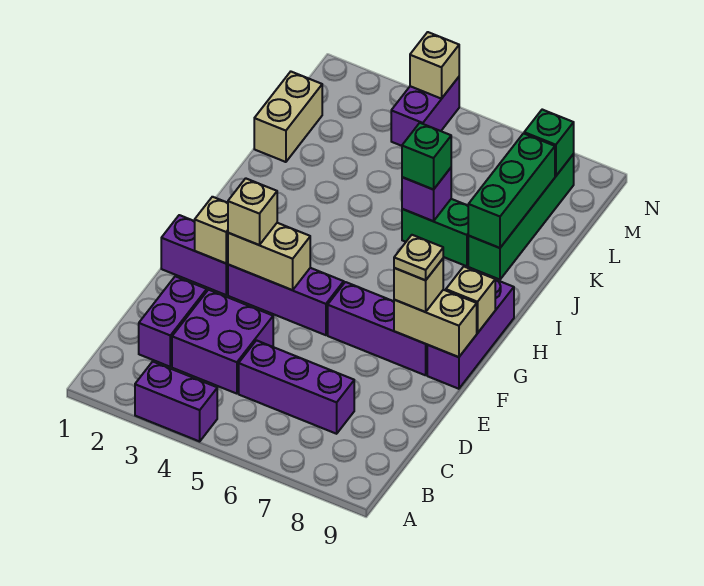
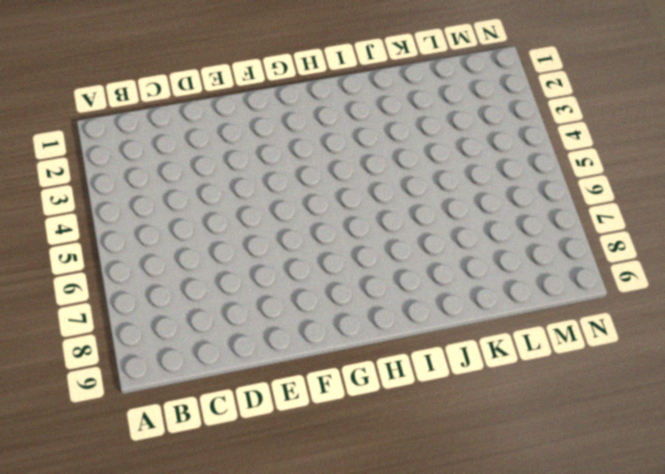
none -> purple 1x2 brick [135,362,217,441]
none -> purple 1x2 brick [139,276,207,367]
none -> purple 2x2 brick [172,290,273,394]

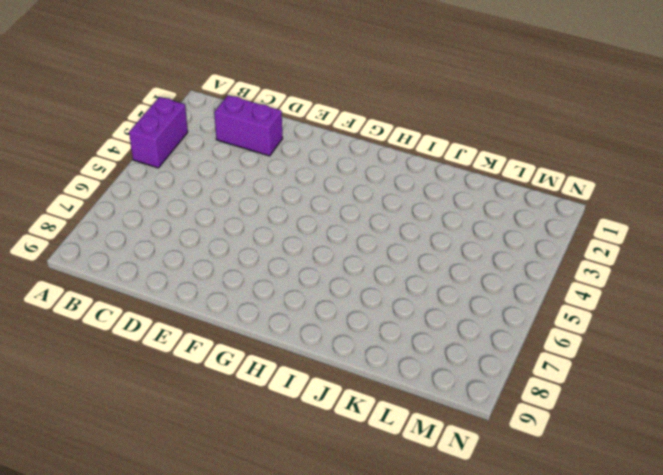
none -> purple 2x2 brick [172,290,273,394]
none -> purple 1x3 brick [239,340,354,434]
none -> purple 1x2 brick [161,215,228,295]

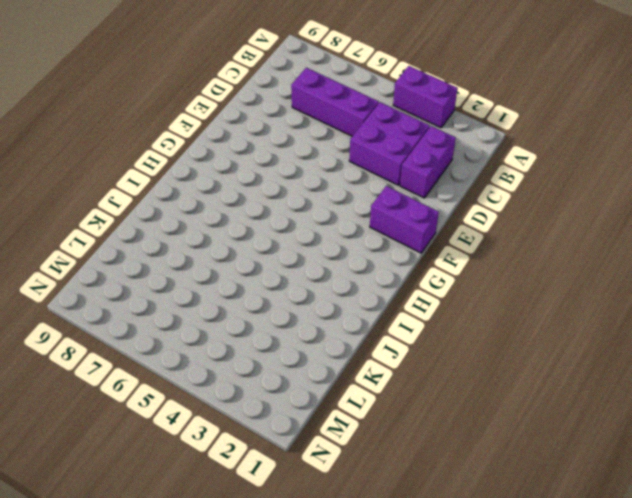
none -> purple 1x3 brick [228,265,344,335]
none -> purple 1x3 brick [328,282,427,375]
none -> purple 1x3 brick [427,280,514,389]

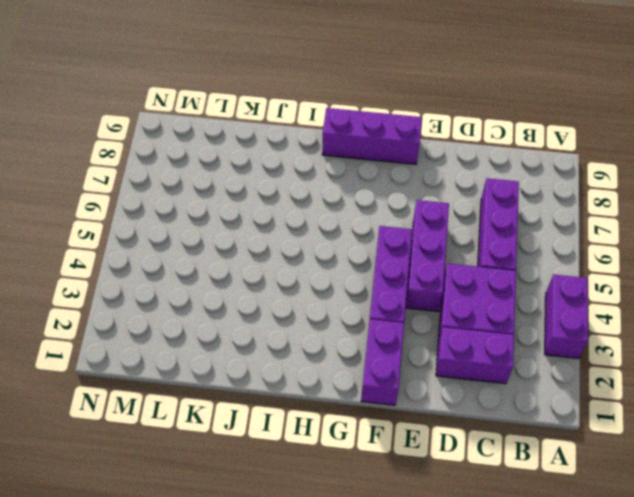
purple 1x3 brick [406,200,449,312] -> purple 1x3 brick moved to [328,282,427,375]
none -> green 1x2 brick [402,199,469,266]
none -> green 1x4 brick [468,154,574,280]
none -> tan 1x2 brick [254,72,322,162]

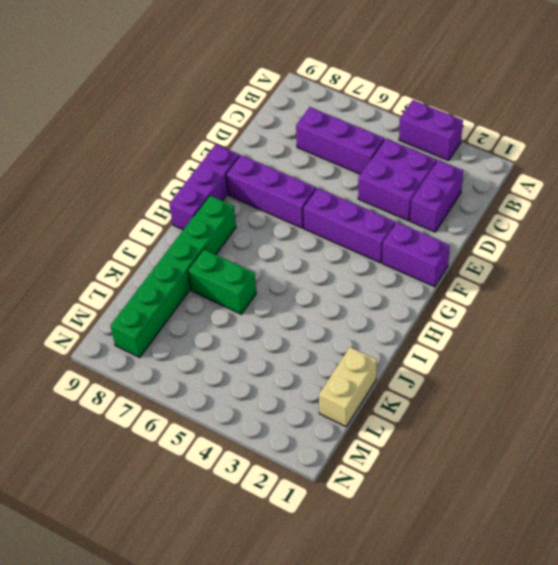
green 1x6 brick [110,196,236,357] -> green 1x4 brick [468,154,574,280]
none -> purple 1x2 brick [391,77,459,146]
none -> tan 1x1 brick [195,197,228,263]
none -> tan 1x2 brick [228,223,310,290]

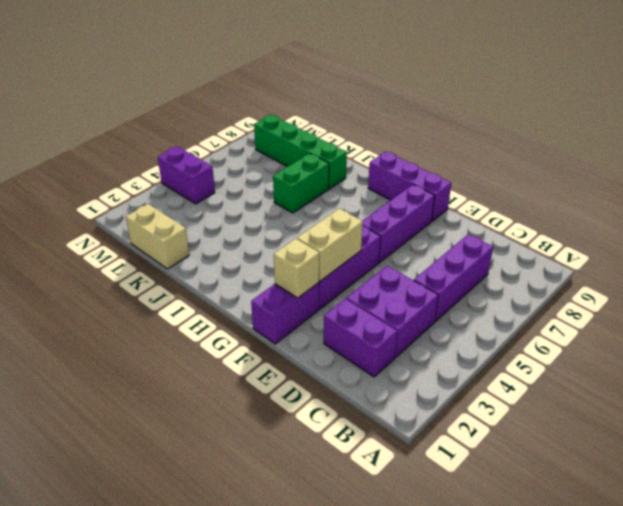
none -> purple 1x2 brick [135,362,217,441]
none -> tan 1x2 brick [394,290,477,357]
none -> tan 1x1 brick [446,267,495,333]

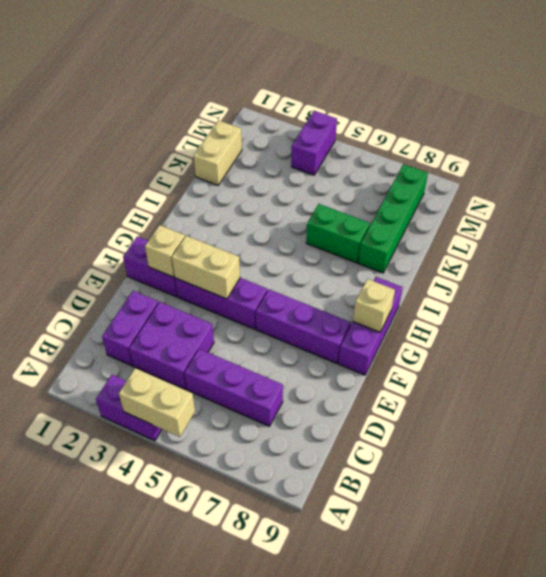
tan 1x2 brick [119,368,195,437] -> tan 1x2 brick moved to [394,290,477,357]
none -> purple 1x1 brick [402,168,451,221]
none -> green 1x3 brick [468,133,555,248]
none -> green 1x1 brick [524,110,574,176]

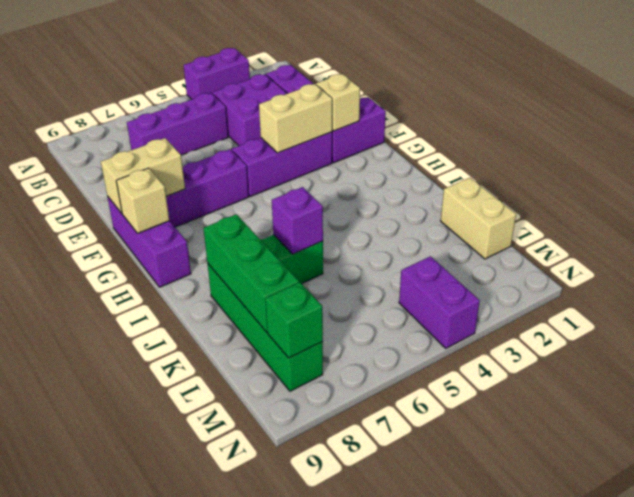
none -> tan 1x1 brick [410,32,459,99]
none -> tan 1x1 brick [228,178,277,245]
none -> tan 1x1 brick [394,259,443,312]

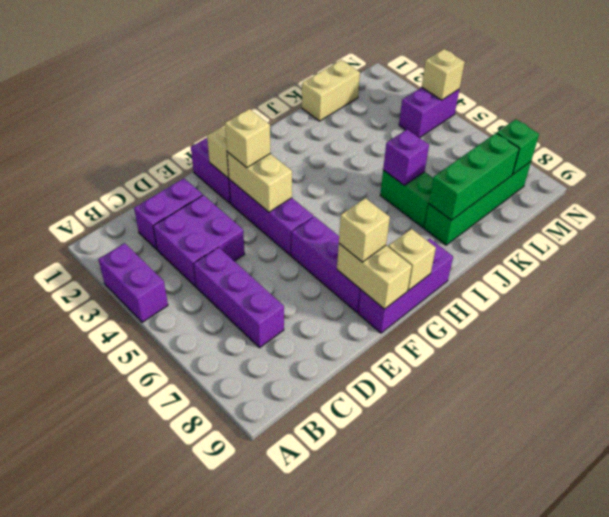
none -> green 1x1 brick [402,123,451,190]
none -> tan 1x1 plate [394,235,443,280]

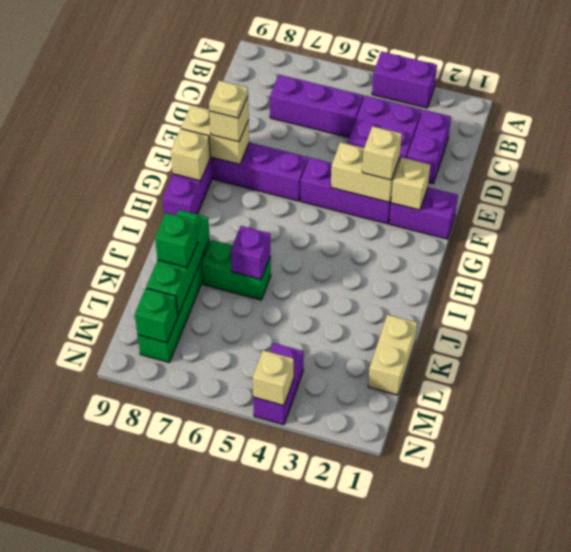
green 1x1 brick [155,213,198,268] -> green 1x1 brick moved to [402,123,451,190]

